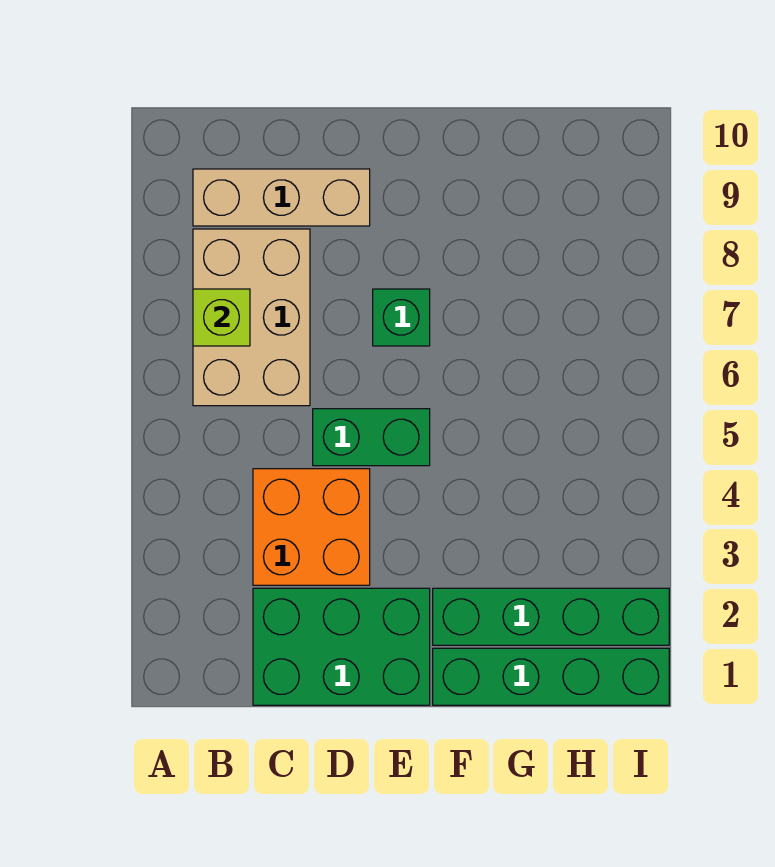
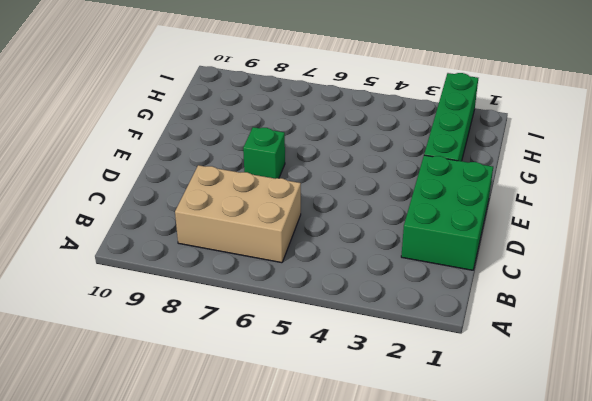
none -> tan 1x3 brick [193,169,370,226]
none -> orange 2x2 brick [253,469,370,585]

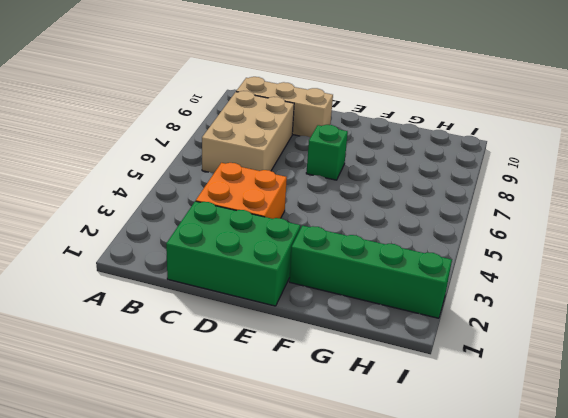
none -> green 1x2 brick [313,409,430,466]
none -> green 1x4 brick [433,648,669,705]

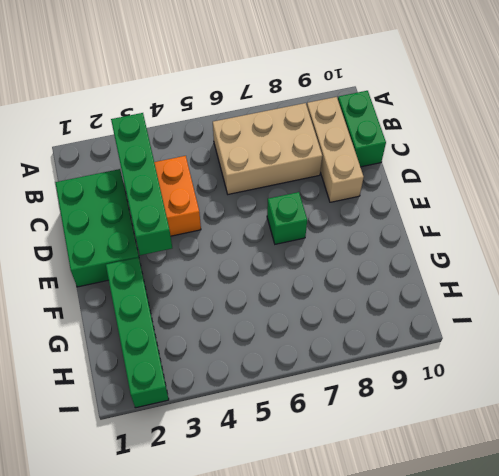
green 1x4 brick [111,113,172,255] -> green 1x4 brick moved to [433,648,669,705]
green 1x2 brick [338,91,386,167] -> green 1x2 brick moved to [313,409,430,466]
none -> lime 1x1 brick [193,289,250,346]

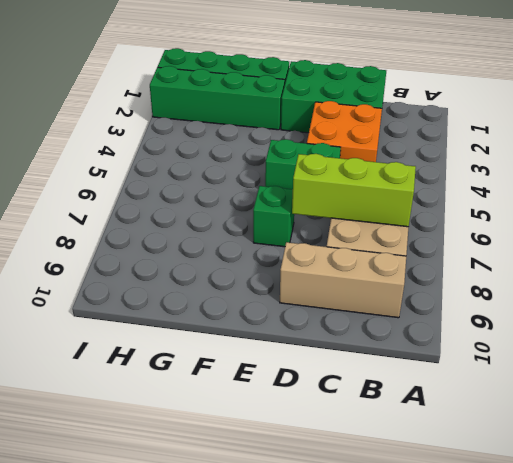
lime 1x3 brick [292,154,416,227] -> lime 1x1 brick [193,289,250,346]

